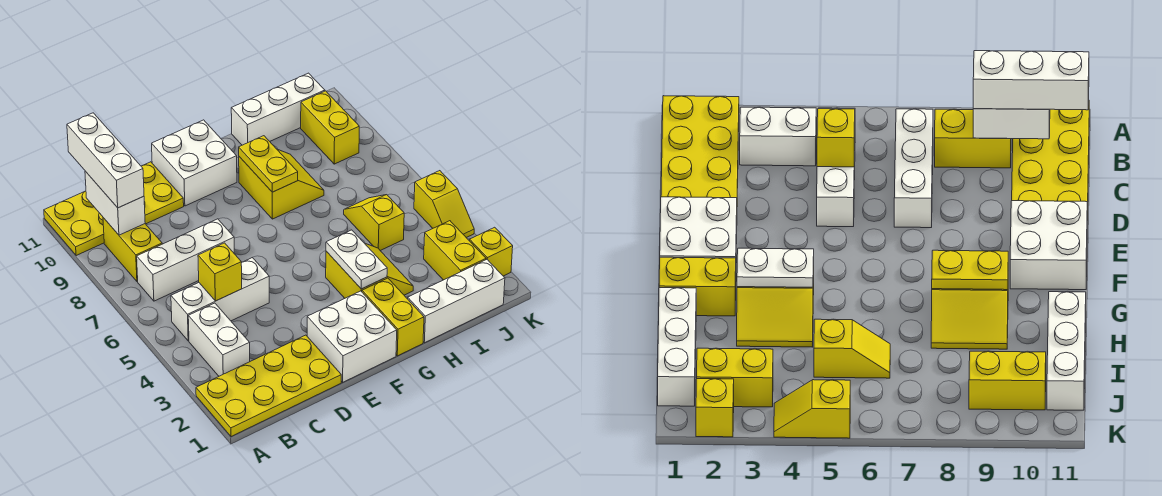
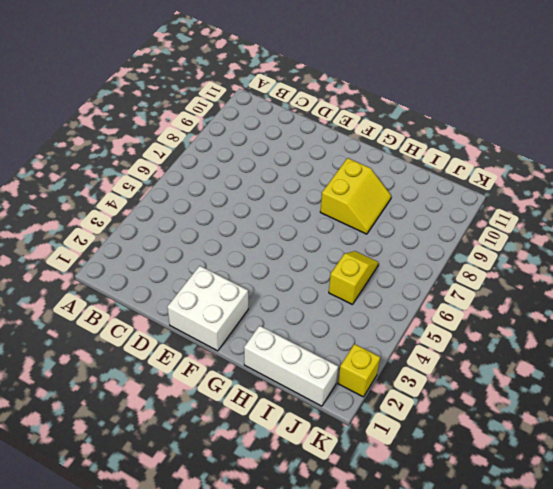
none -> yellow 2x4 plate [196,335,341,437]
none -> yellow 2x4 plate [44,162,184,256]
none -> white 1x2 brick [188,303,250,376]

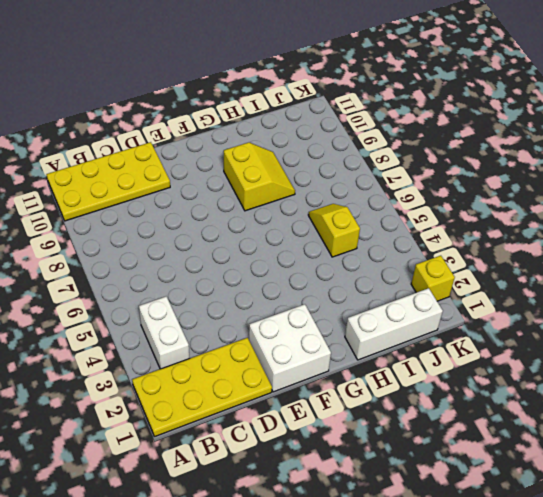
none -> white 1x3 brick [171,258,269,341]
none -> white 1x3 brick [137,219,234,301]
none -> yellow 1x2 brick [103,218,162,282]

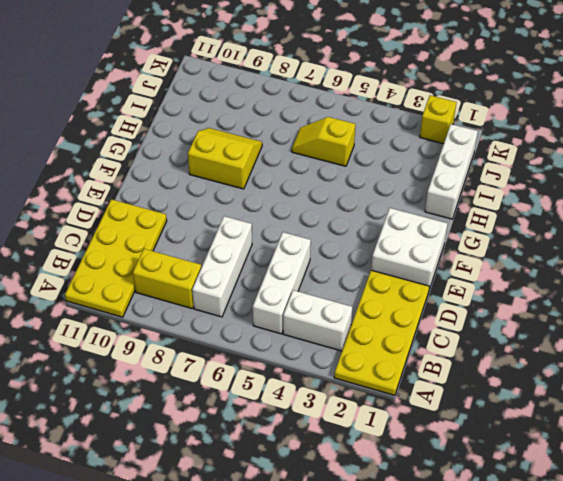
none -> white 2x2 brick [152,120,237,206]
none -> yellow 1x2 brick [362,278,424,356]
none -> yellow 2x2 slope [326,244,413,298]

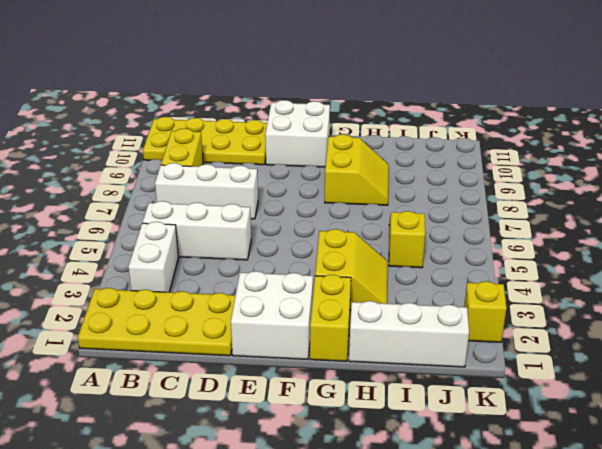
none -> white 1x3 brick [231,73,325,145]
none -> yellow 1x2 brick [424,221,486,280]
none -> yellow 1x2 brick [301,91,359,164]

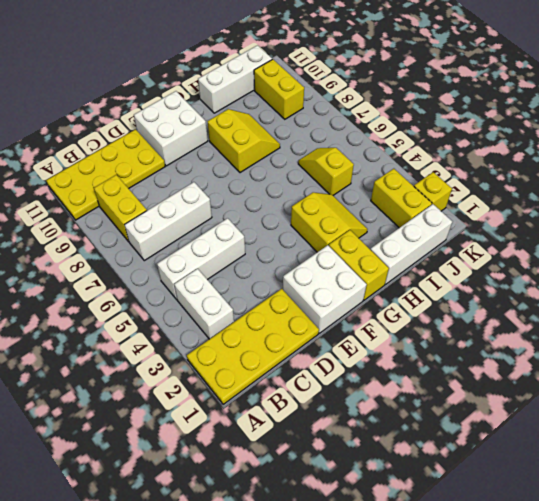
none -> yellow 1x2 slope [414,171,474,238]
none -> white 1x2 brick [85,171,145,235]
none -> yellow 1x1 brick [198,243,242,301]

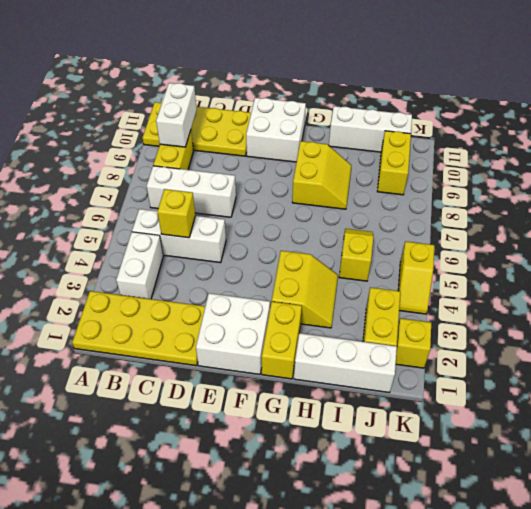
none -> white 1x2 plate [326,230,387,289]
none -> yellow 1x2 plate [239,136,298,192]
none -> white 1x3 brick [67,113,144,208]

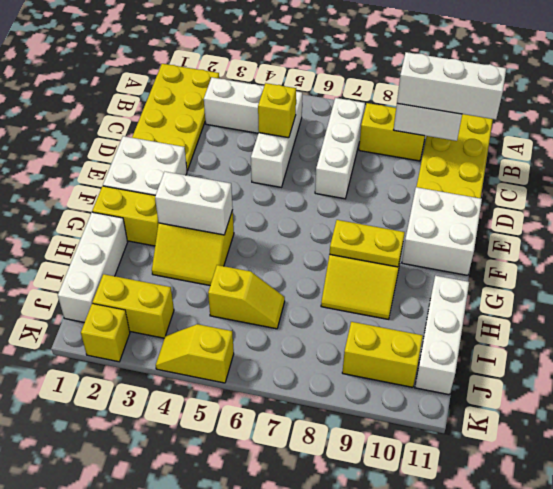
white 1x2 brick [155,172,233,235] -> white 1x2 plate [326,230,387,289]

